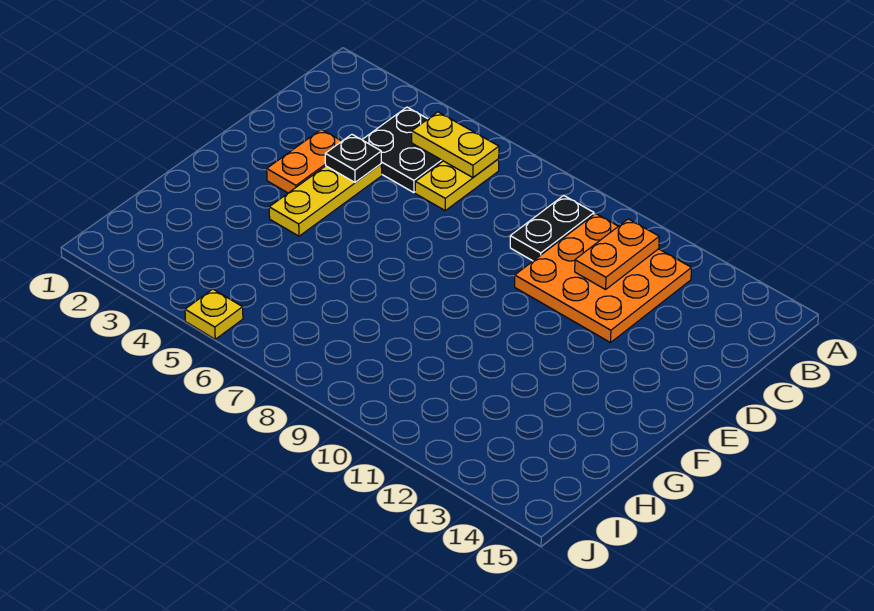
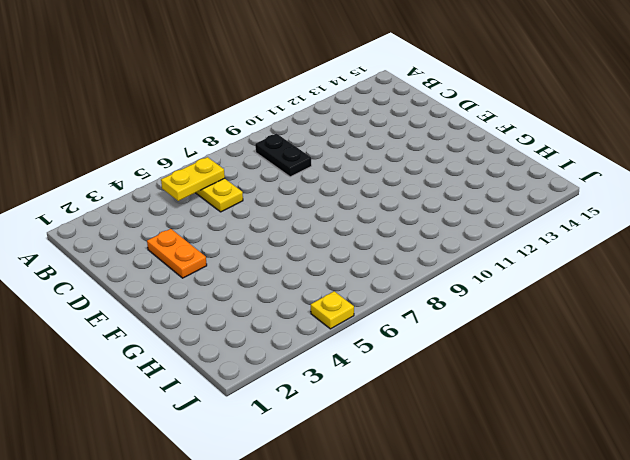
none -> black 2x2 plate [362,107,443,193]
none -> orange 3x3 plate [515,214,691,343]

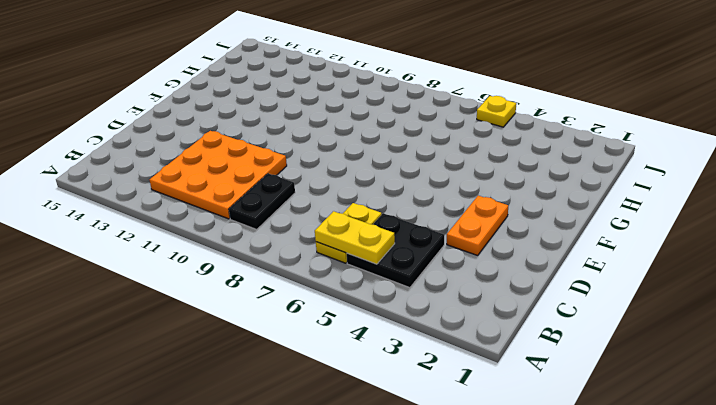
none -> yellow 1x3 plate [269,164,382,236]
none -> orange 1x2 plate [575,219,659,289]

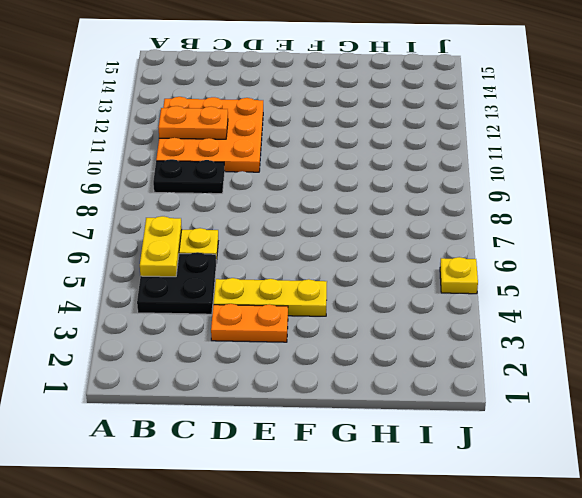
none -> black 1x1 plate [325,134,381,182]

